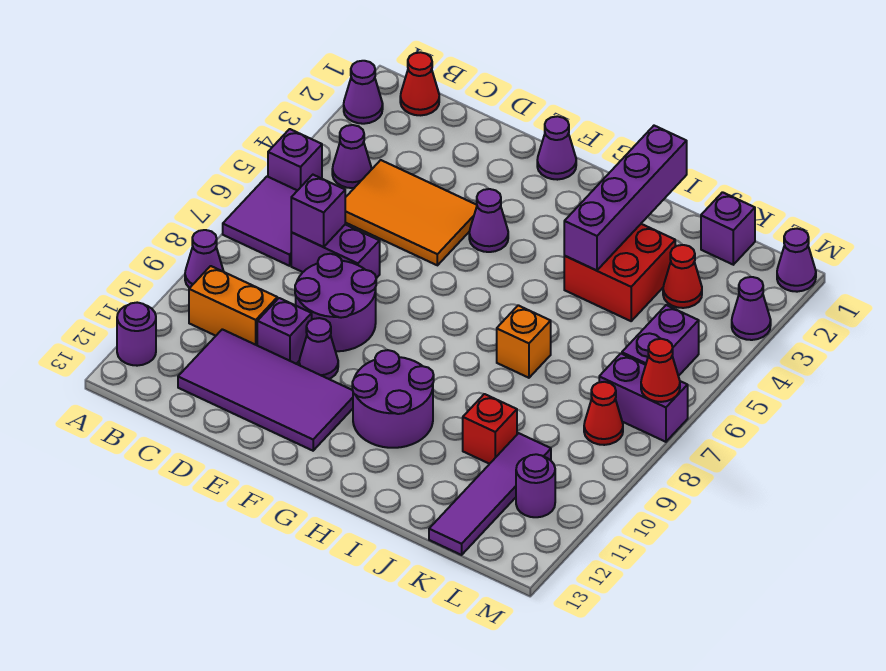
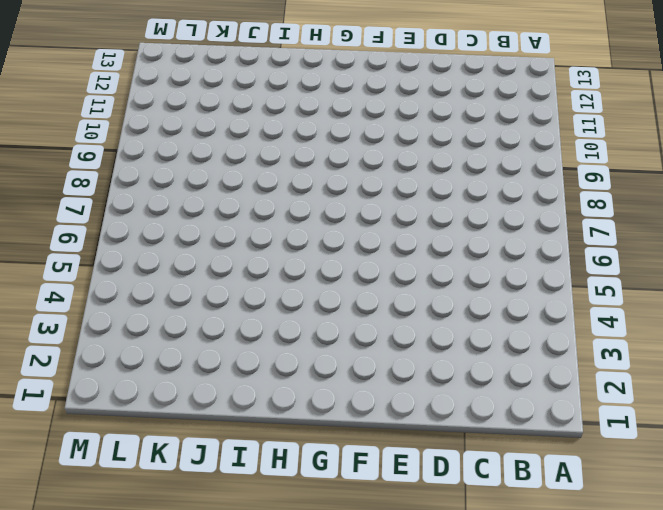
none -> purple 1x1 cone [344,61,383,124]
none -> purple 1x1 brick [268,129,322,191]
none -> purple 2x2 tile [223,177,297,266]
none -> purple 1x1 cone [185,230,224,288]

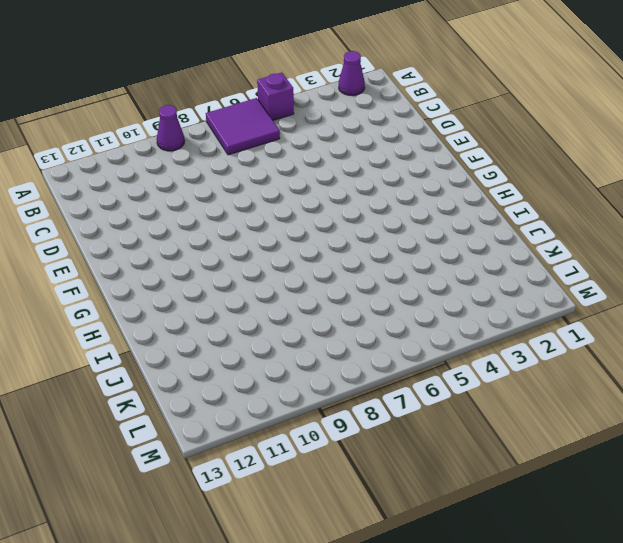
none -> purple 1x1 round brick [117,303,156,366]
none -> red 1x1 cone [400,52,439,115]
none -> purple 1x1 cone [332,125,371,188]
none -> orange 1x2 brick [189,266,277,345]

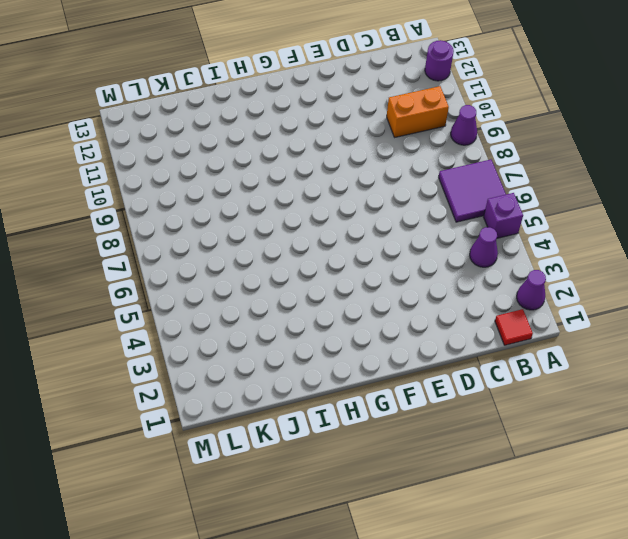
red 1x1 tile [495,309,533,345] -> red 1x1 cone [400,52,439,115]
none -> orange 2x3 tile [345,160,477,265]
none -> purple 1x2 brick [291,225,380,278]
none -> purple 2x4 tile [178,329,353,451]
none -> purple 2x2 round brick [295,254,376,351]

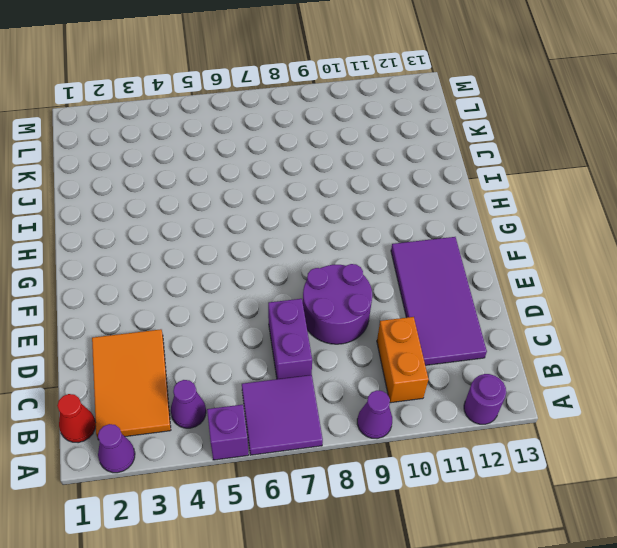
orange 2x3 tile [92,329,171,440] -> orange 2x3 tile moved to [345,160,477,265]
none -> purple 1x1 brick [257,298,312,364]
none -> purple 1x1 cone [299,318,338,379]
none -> purple 1x1 cone [537,116,576,180]
none -> purple 1x1 cone [469,189,508,252]

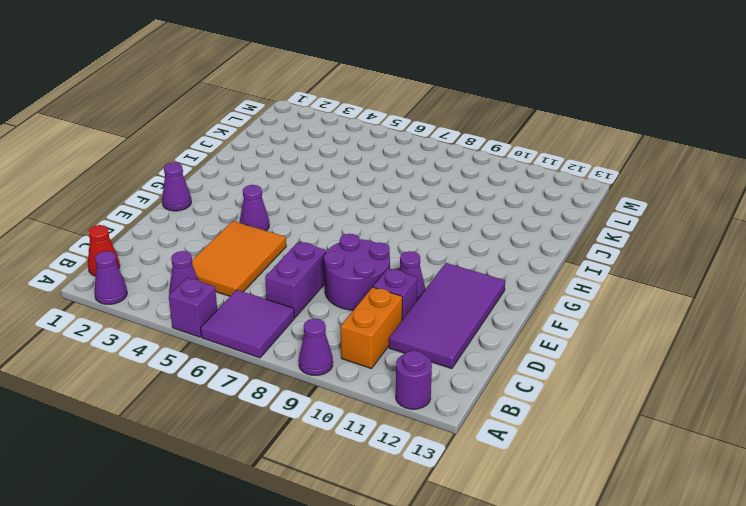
none -> purple 2x2 round brick [352,350,434,448]
none -> red 2x2 brick [564,224,675,321]
none -> orange 1x1 brick [497,305,551,378]
none -> red 1x1 brick [463,394,517,464]

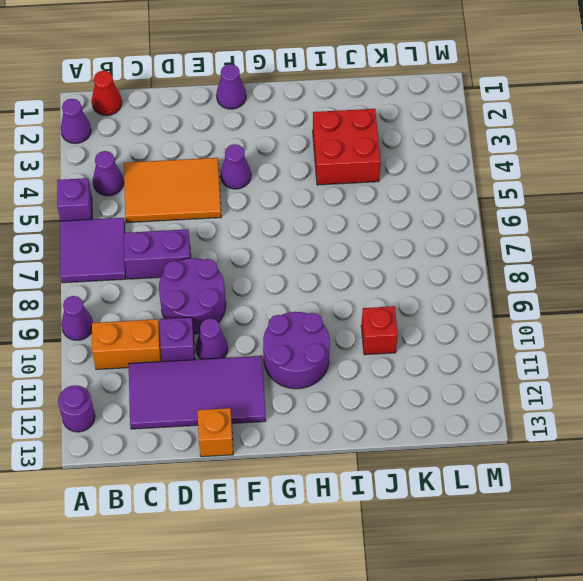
orange 1x1 brick [198,408,233,457] -> orange 1x1 brick moved to [497,305,551,378]
none -> purple 1x1 brick [701,192,755,265]
none -> red 1x1 cone [663,245,702,308]
none -> purple 1x4 tile [429,433,551,555]
none -> purple 1x2 brick [622,305,699,376]

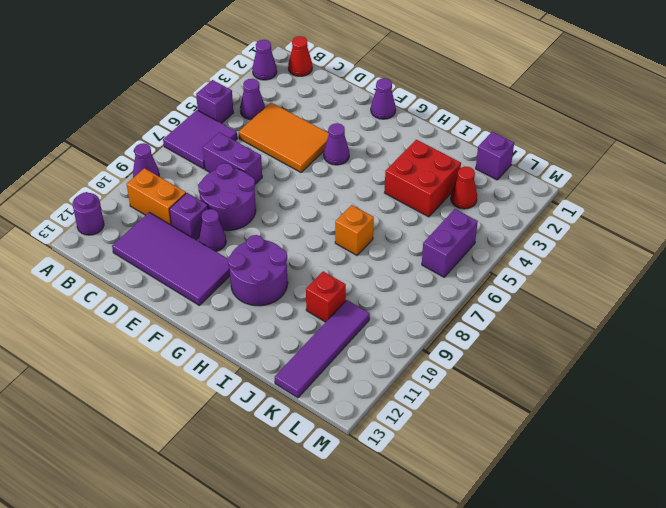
none -> purple 1x2 brick [599,354,688,442]
none -> red 1x1 cone [584,382,623,445]
none -> purple 1x1 round brick [516,454,555,517]
none -> purple 1x1 cone [777,229,816,292]

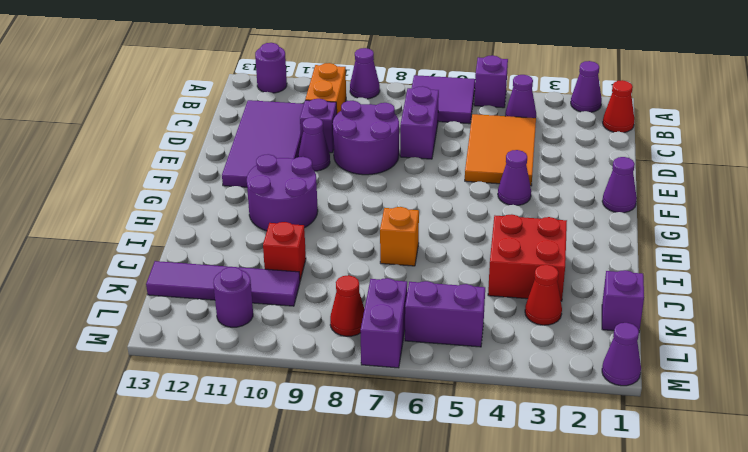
none -> purple 1x1 cone [732,277,771,340]
none -> purple 1x1 brick [291,175,345,247]
none -> purple 1x4 brick [564,126,687,271]
none -> red 1x1 cone [641,339,680,402]

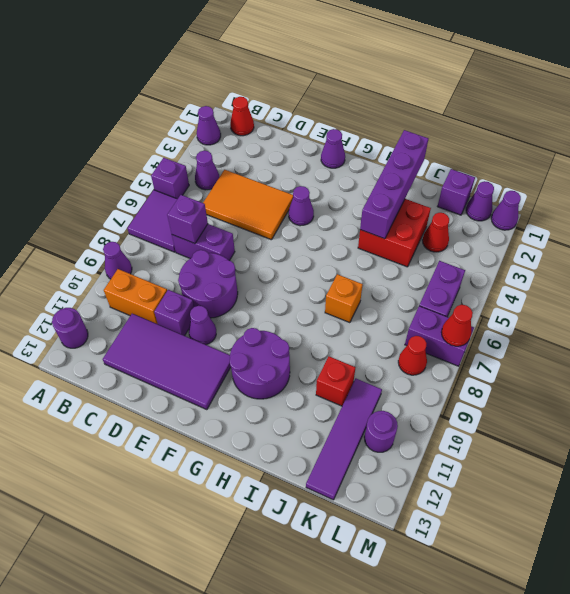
purple 1x1 cone [466,181,494,221] -> purple 1x1 cone moved to [732,277,771,340]

